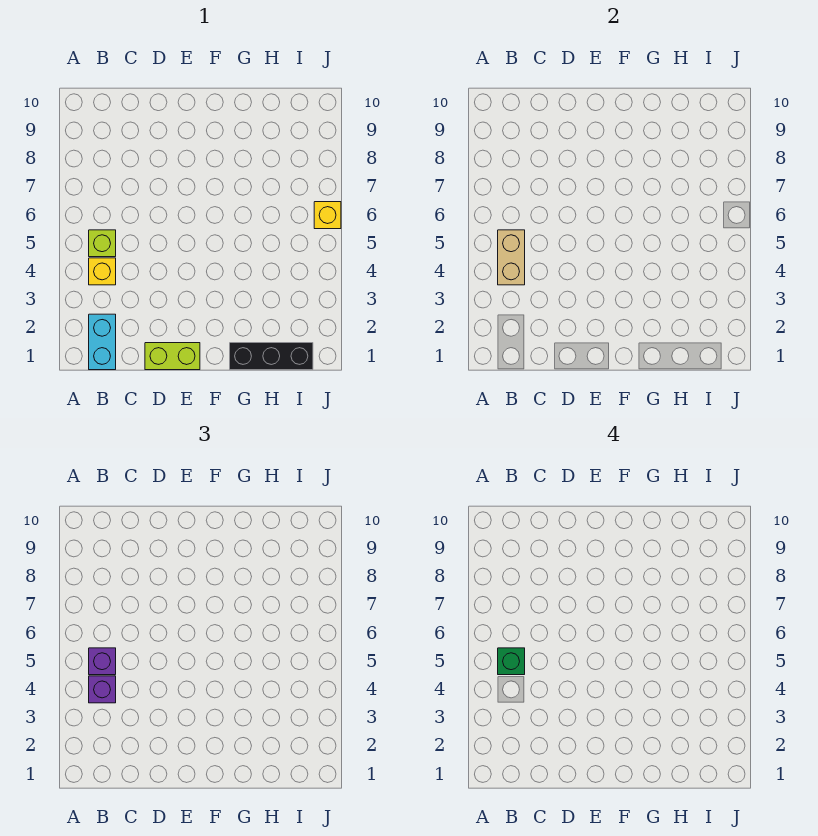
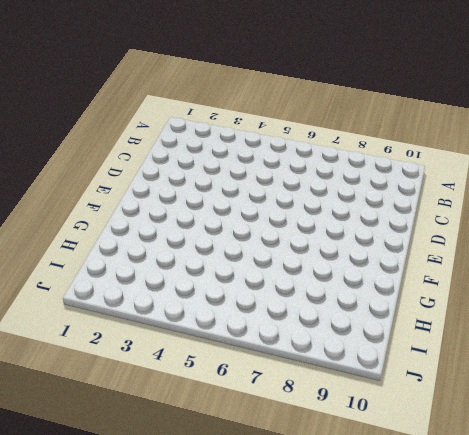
none -> cyan 1x2 brick [89,314,116,370]
none -> yellow 1x1 brick [89,258,116,285]

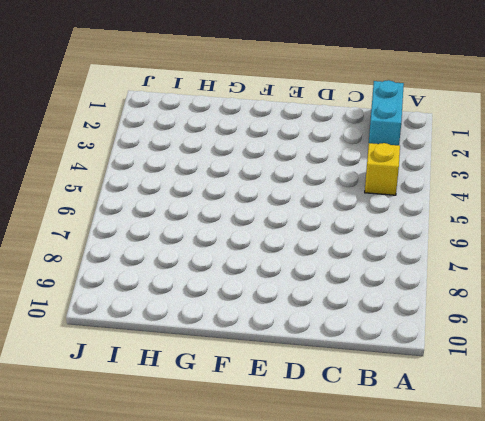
none -> lime 1x1 brick [89,230,116,257]
none -> lime 1x2 brick [145,343,200,370]

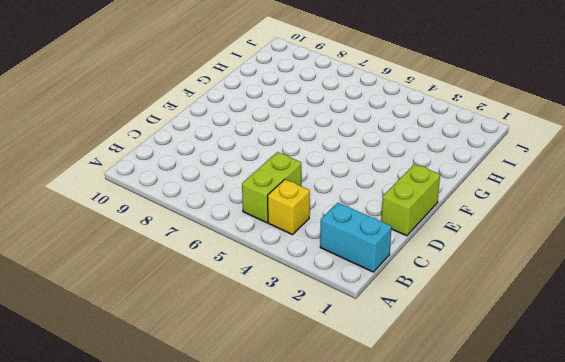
lime 1x2 brick [242,152,301,223] -> lime 1x1 brick [89,230,116,257]
none -> black 1x3 brick [230,343,313,370]
none -> yellow 1x1 brick [314,202,341,229]

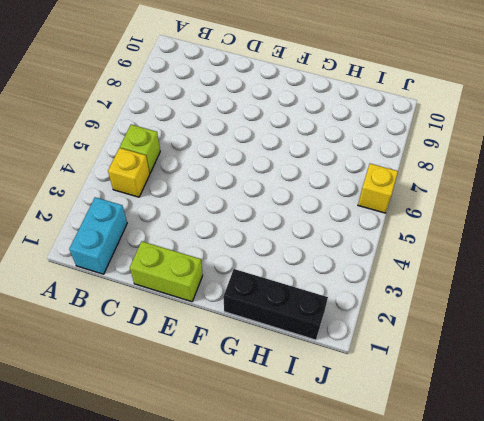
none -> tan 1x2 brick [498,230,525,285]
none -> purple 1x1 brick [89,676,116,703]

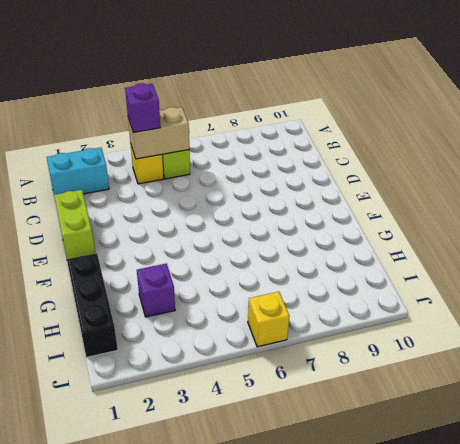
purple 1x1 brick [137,264,175,317] -> purple 1x1 brick moved to [89,648,116,675]
none -> green 1x1 brick [498,648,525,675]

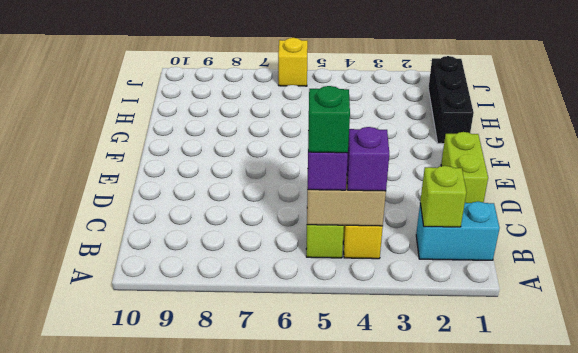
lime 1x1 brick [420,166,467,227] -> none

